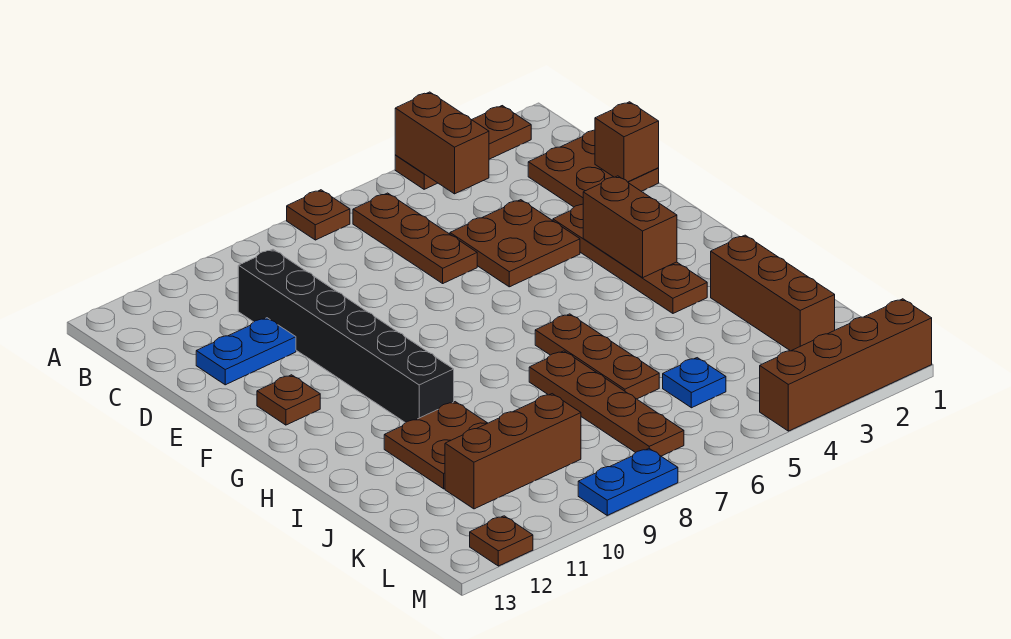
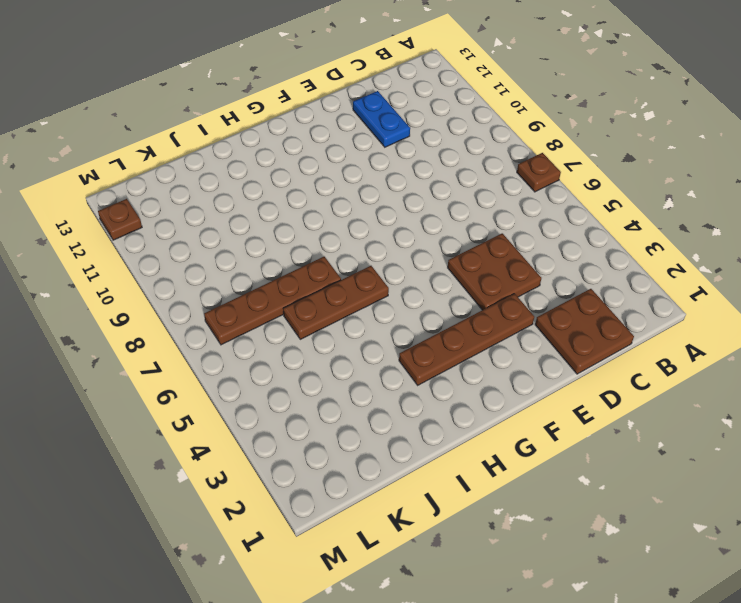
none -> brown 1x3 plate [395,106,531,189]
none -> brown 1x3 plate [353,193,477,283]
none -> black 1x6 brick [238,249,454,423]

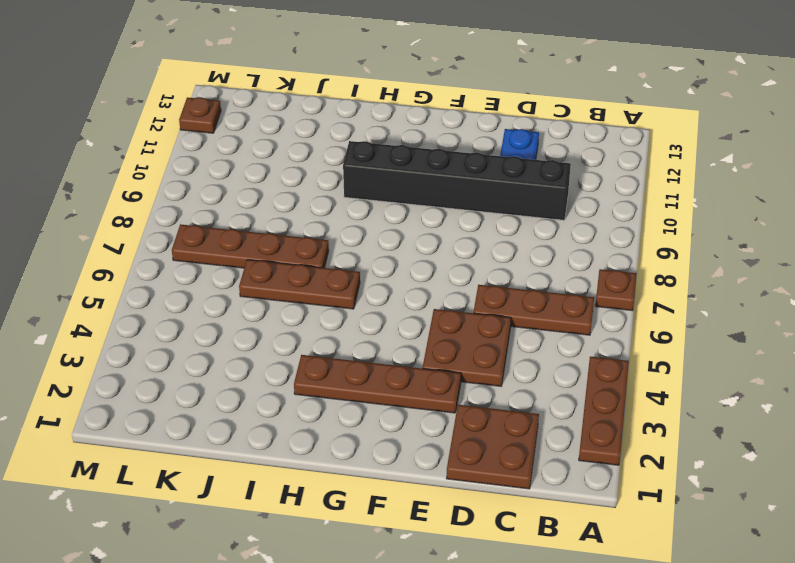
none -> brown 1x1 plate [257,375,320,425]
none -> brown 1x3 brick [711,235,835,351]
none -> brown 2x2 plate [384,402,487,489]

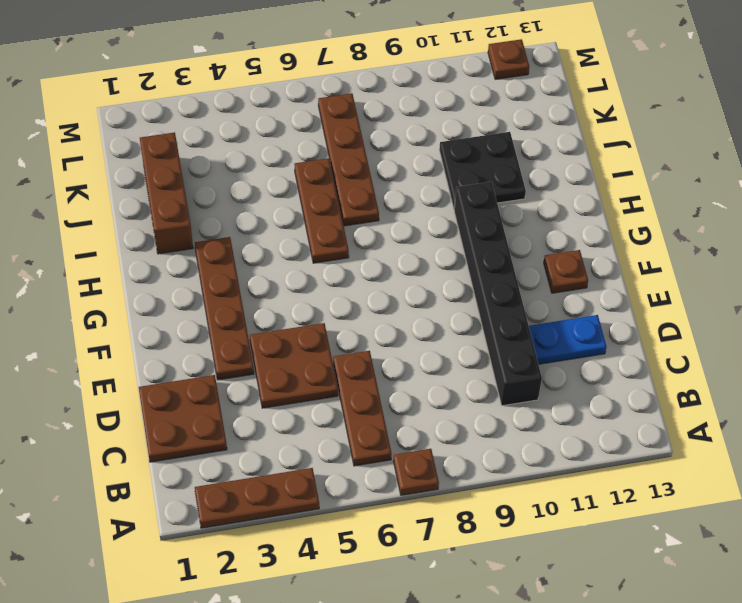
black 2x2 plate [439,132,526,208] -> brown 2x2 plate [384,402,487,489]
none -> blue 1x1 plate [663,358,726,408]
none -> brown 1x3 brick [445,394,581,509]
none -> brown 1x4 brick [760,299,932,431]

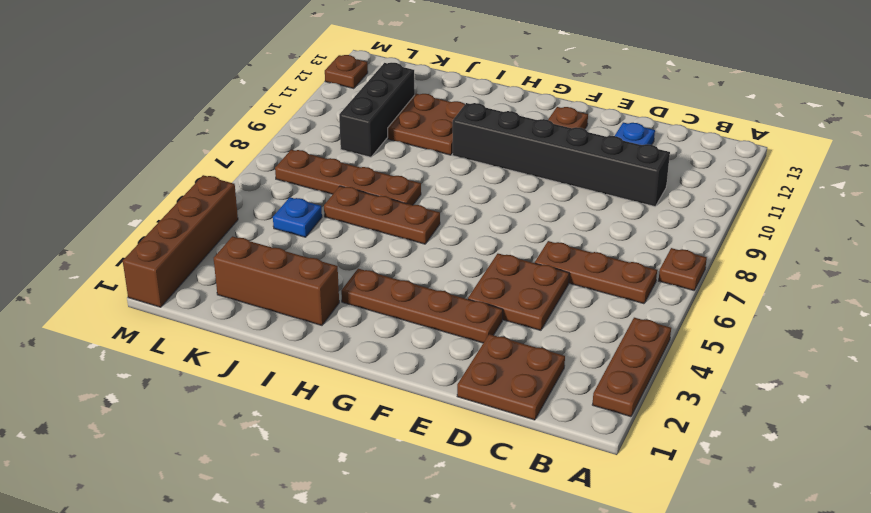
black 1x3 brick [339,63,415,157] -> brown 1x3 brick [445,394,581,509]
none -> blue 1x2 plate [578,449,678,515]
none -> brown 1x2 brick [395,92,489,194]
none -> brown 1x1 brick [595,102,659,182]

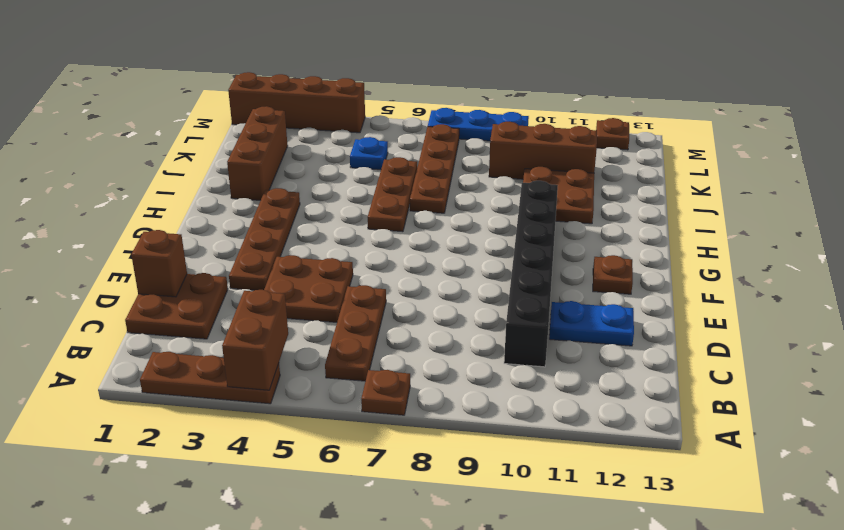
blue 1x3 plate [428,108,529,141] -> blue 1x2 plate [578,449,678,515]
none -> brown 1x2 brick [583,176,677,278]

